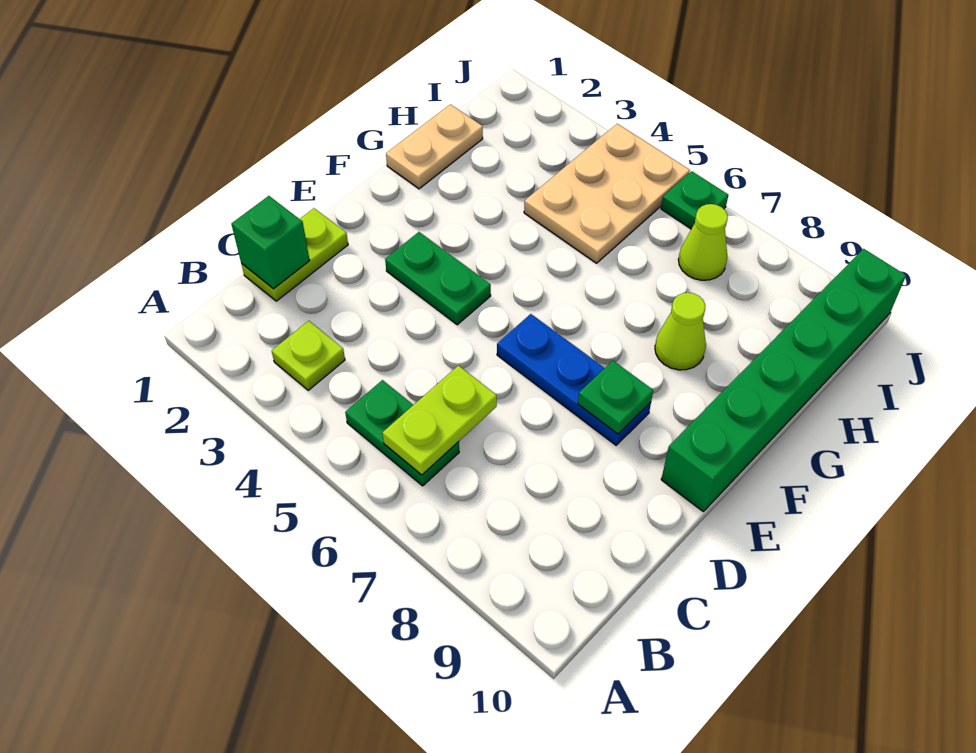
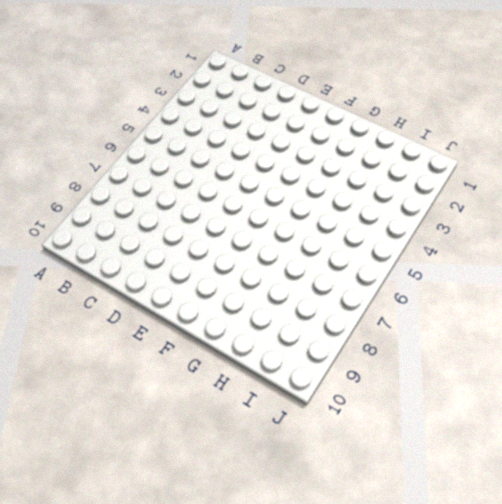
none -> lime 1x1 plate [272,321,345,390]
none -> green 1x2 plate [345,380,459,486]
none -> lime 1x2 plate [241,208,348,301]

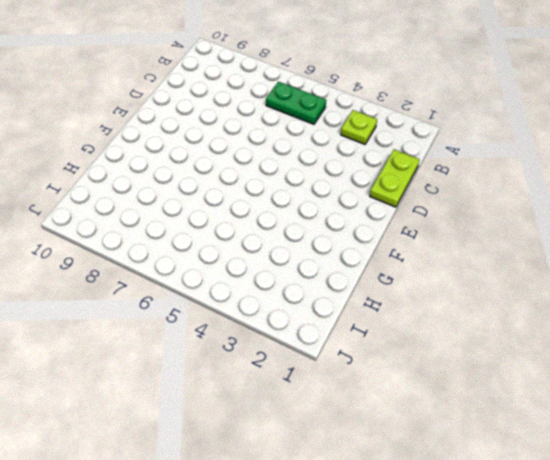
none -> green 1x2 plate [385,232,491,325]
none -> blue 1x3 plate [497,314,651,445]
none -> green 1x6 brick [661,249,906,512]

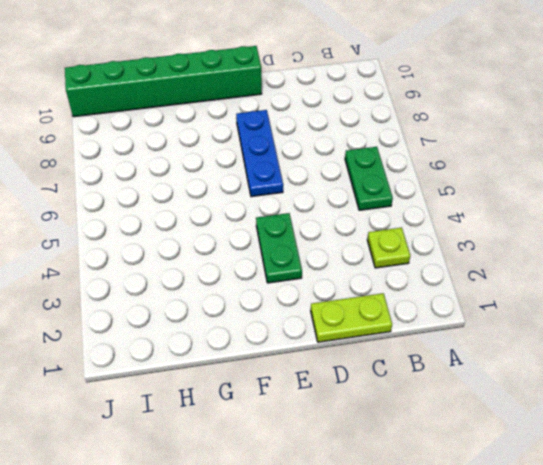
none -> tan 1x2 plate [386,104,483,189]
none -> lime 1x1 cone [655,293,706,370]
none -> tan 2x3 plate [524,124,690,263]

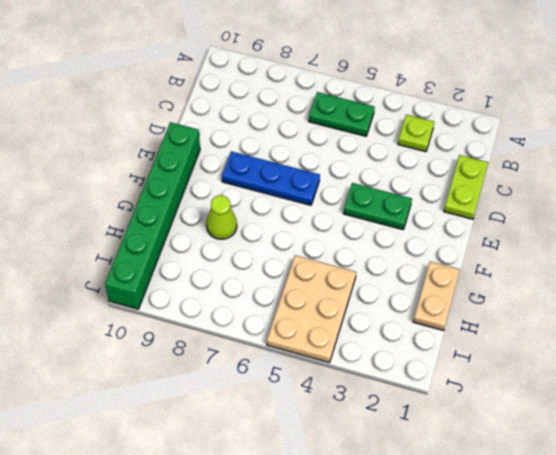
none -> lime 1x1 cone [678,204,728,280]
none -> green 1x1 plate [661,171,728,229]
none -> lime 1x2 plate [382,366,497,475]

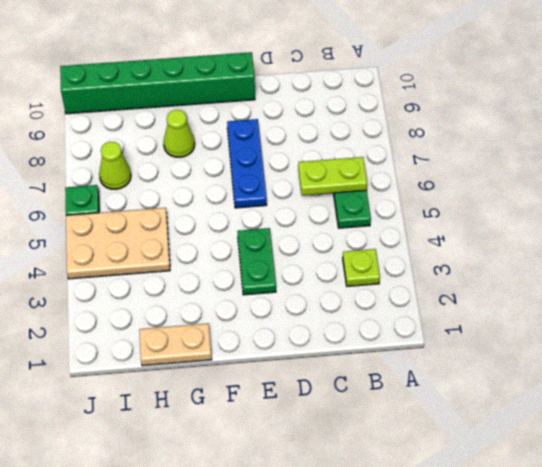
none -> lime 1x2 plate [241,208,348,301]
none -> green 1x1 brick [231,196,310,289]
none -> green 1x1 plate [578,361,653,434]

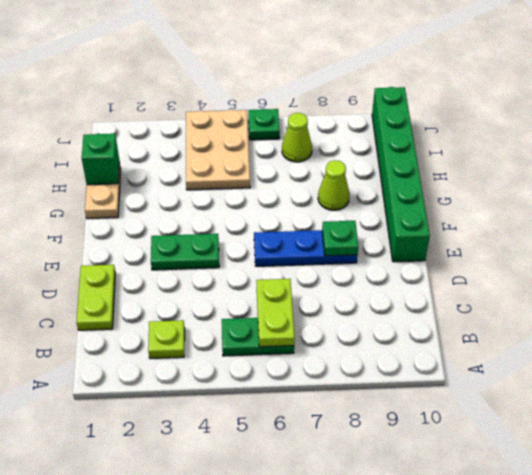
green 1x1 brick [82,134,119,185] -> green 1x1 brick moved to [231,196,310,289]

